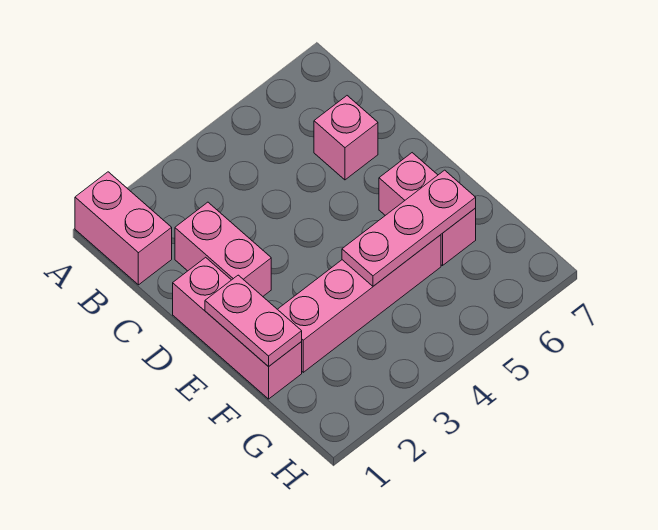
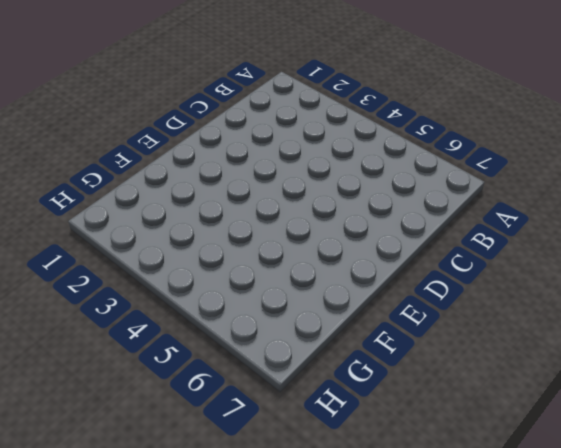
none -> pink 1x2 brick [75,172,172,285]
none -> pink 1x2 brick [175,202,271,296]

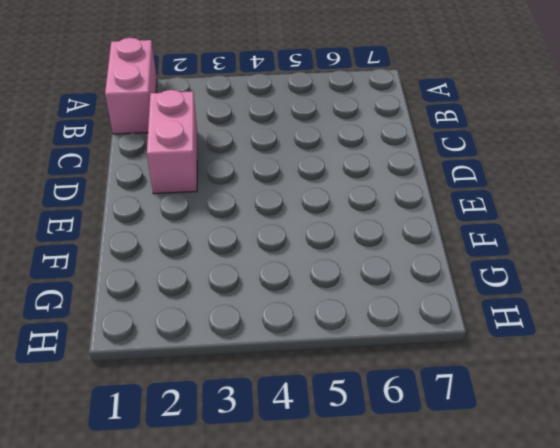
none -> pink 1x1 brick [314,96,378,180]
none -> pink 1x3 brick [173,257,302,399]

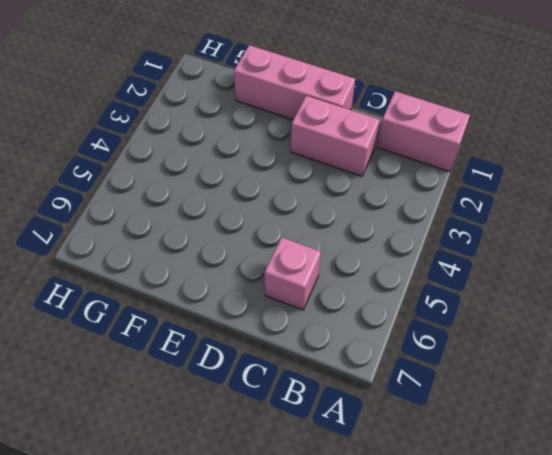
none -> pink 1x2 brick [379,153,476,266]
none -> pink 1x4 brick [278,235,441,372]

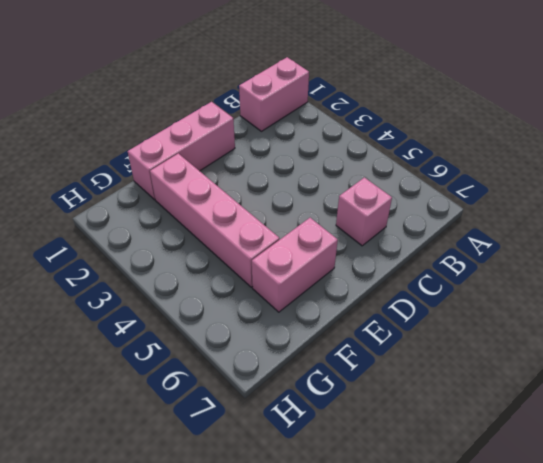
none -> pink 1x2 brick [175,202,271,296]
none -> pink 1x2 plate [205,275,302,367]

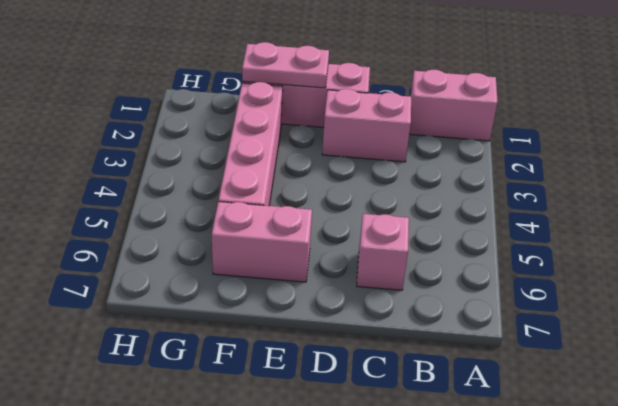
none -> pink 1x3 plate [342,170,476,286]

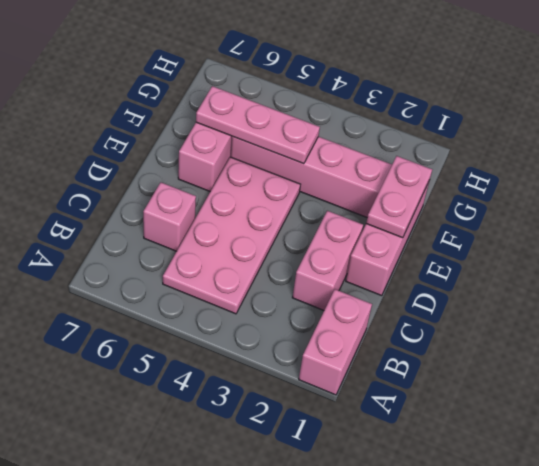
pink 2x4 plate [163,157,301,314] -> none

